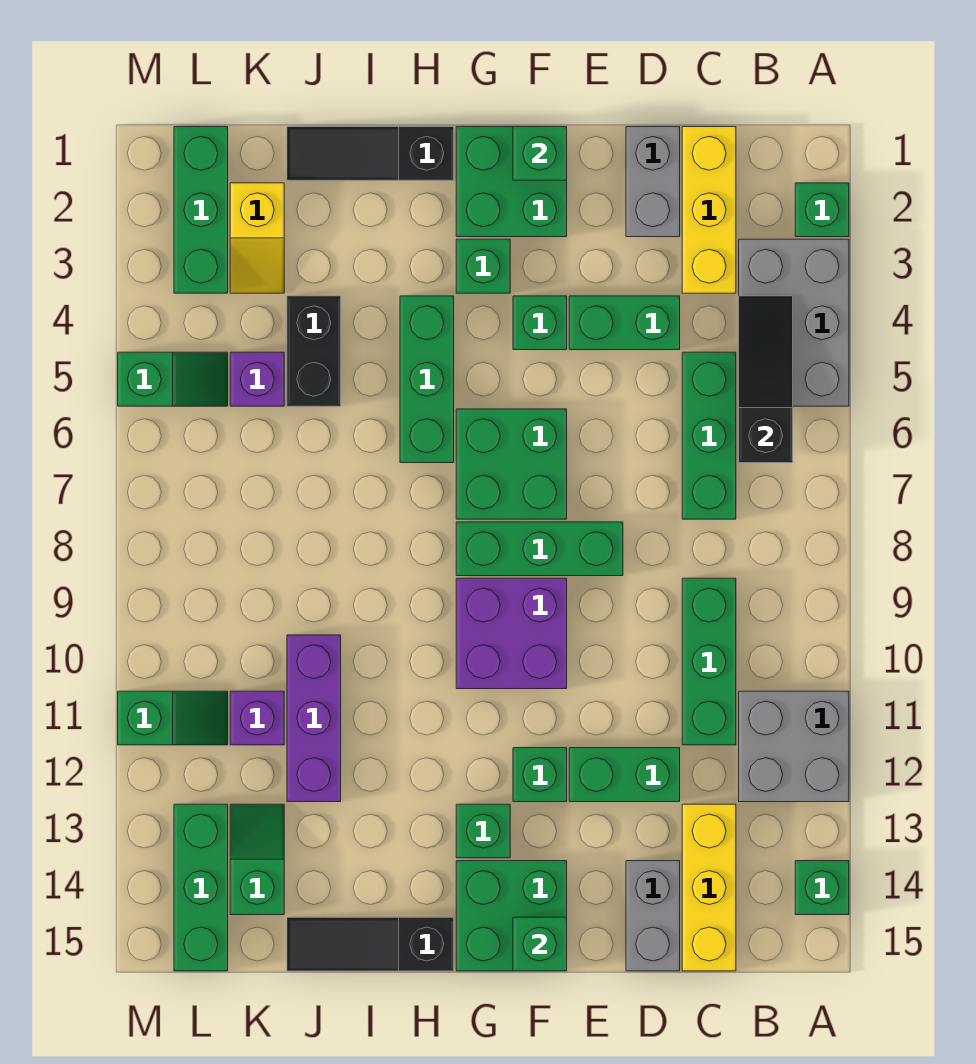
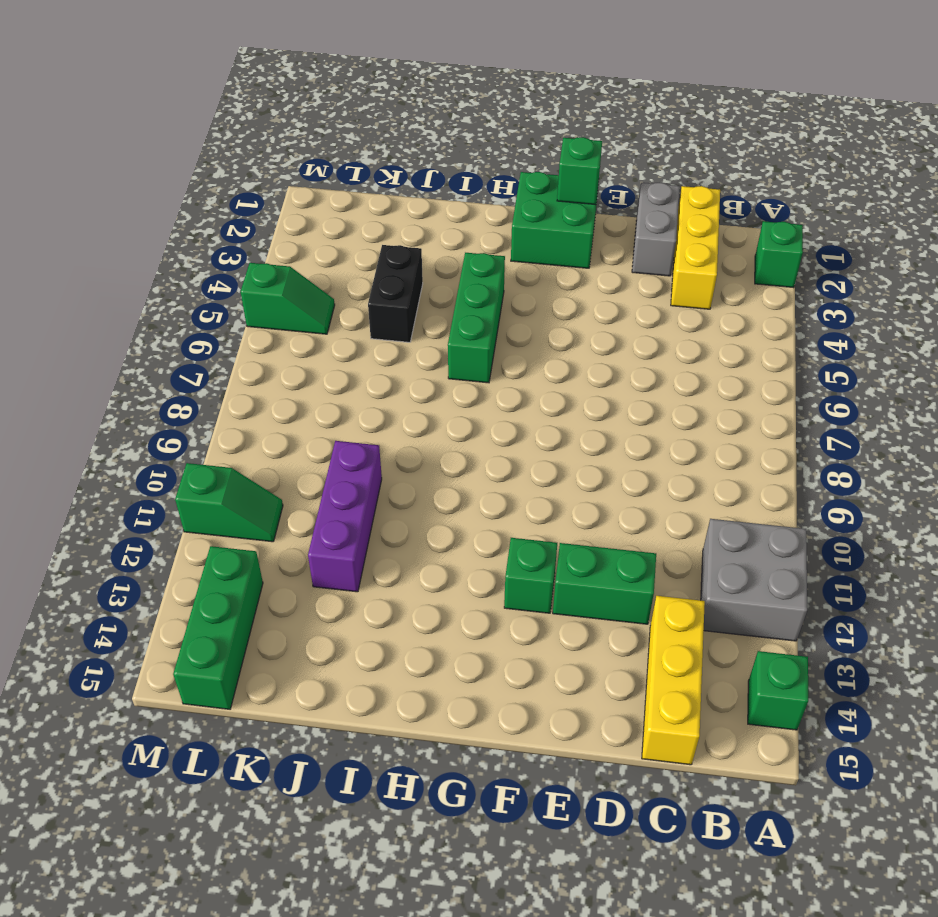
none -> grey 2x3 brick [739,239,849,406]
none -> green 1x3 brick [682,352,736,519]
none -> green 1x3 brick [682,578,736,745]
none -> green 1x2 brick [569,296,680,350]

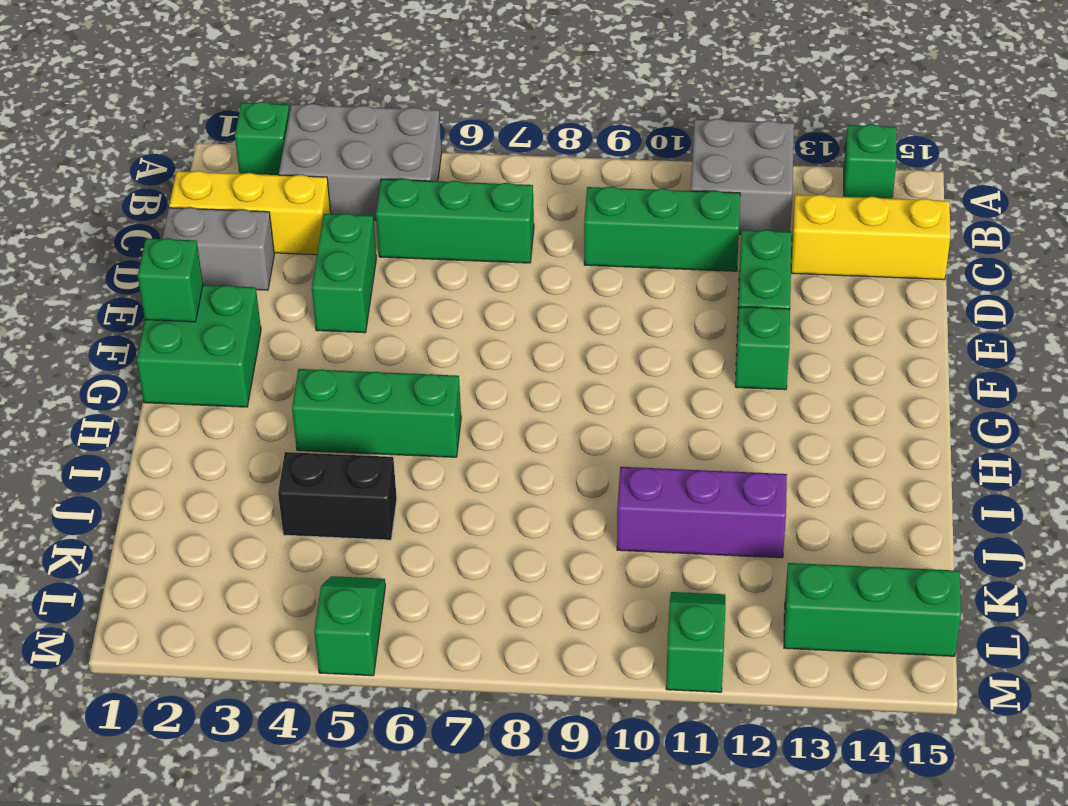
none -> grey 1x2 brick [626,861,680,971]
none -> green 1x3 brick [456,522,623,576]
none -> green 1x1 brick [513,296,567,350]
none -> green 2x2 brick [456,409,567,519]

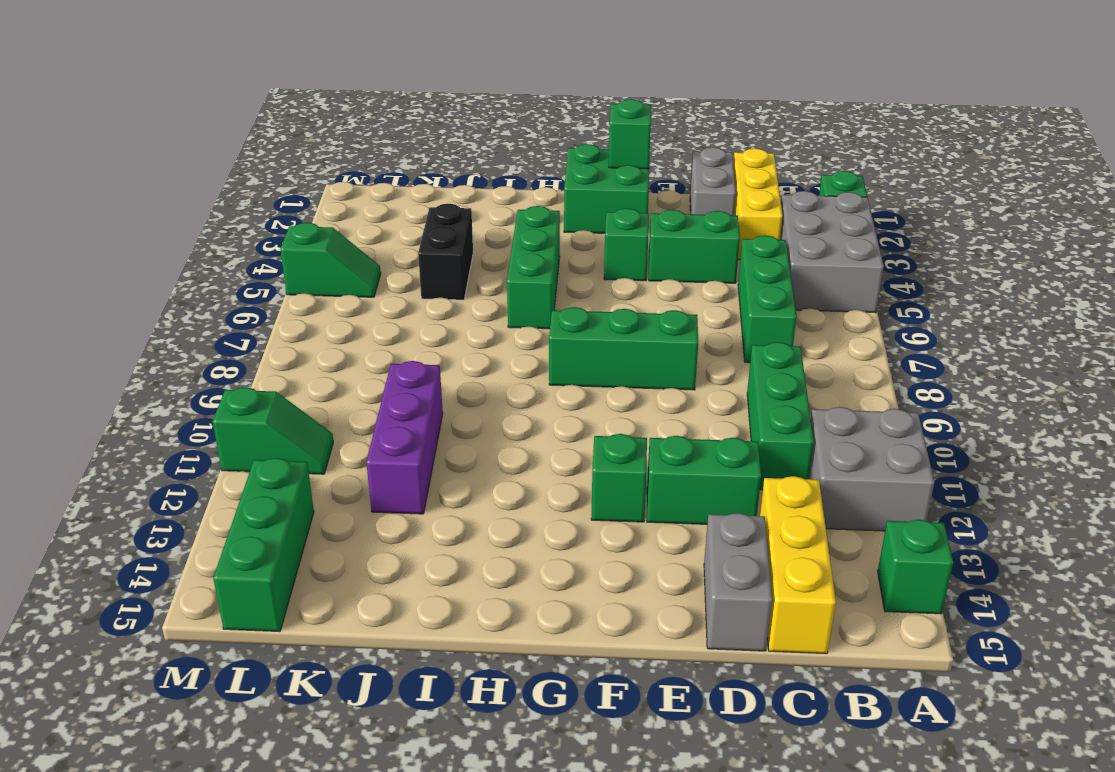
none -> green 2x2 brick [456,409,567,519]
none -> purple 2x2 brick [456,578,567,689]
none -> green 2x2 brick [456,861,567,971]
none -> green 1x1 brick [456,239,510,293]

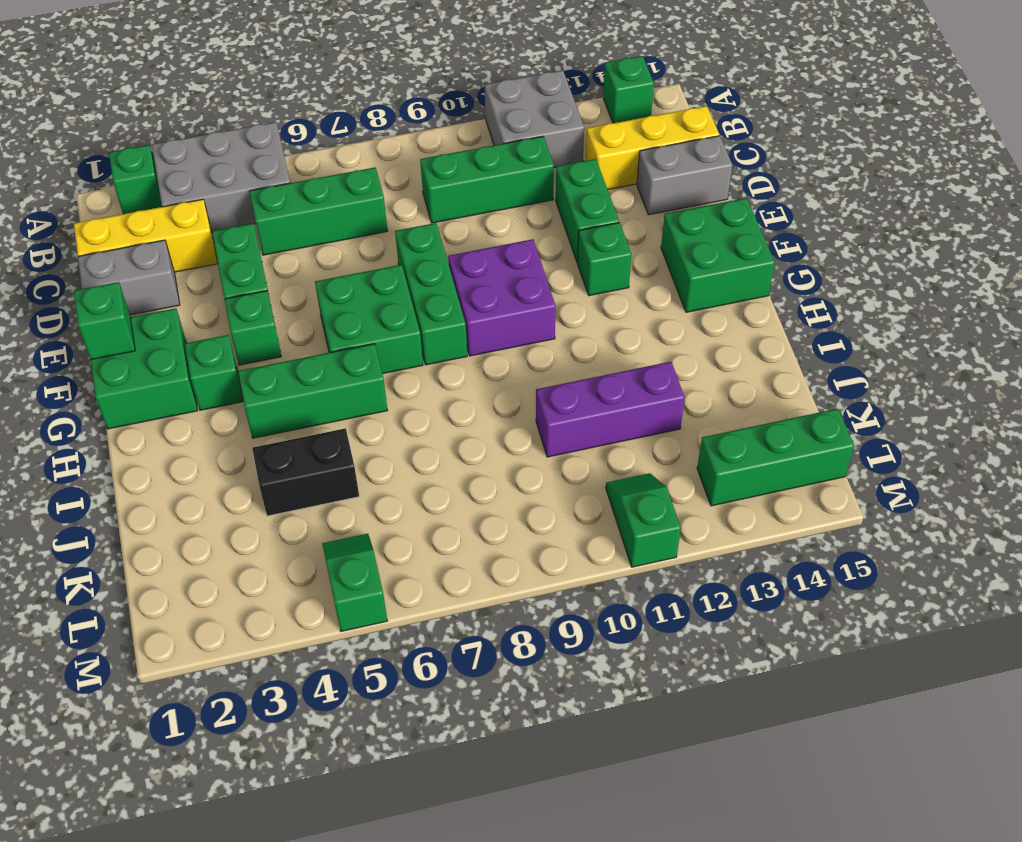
none -> green 1x1 brick [456,804,510,858]
none -> black 1x3 slope [287,127,454,180]
none -> black 1x3 slope [287,917,454,971]
none -> yellow 1x2 slope [230,183,284,293]

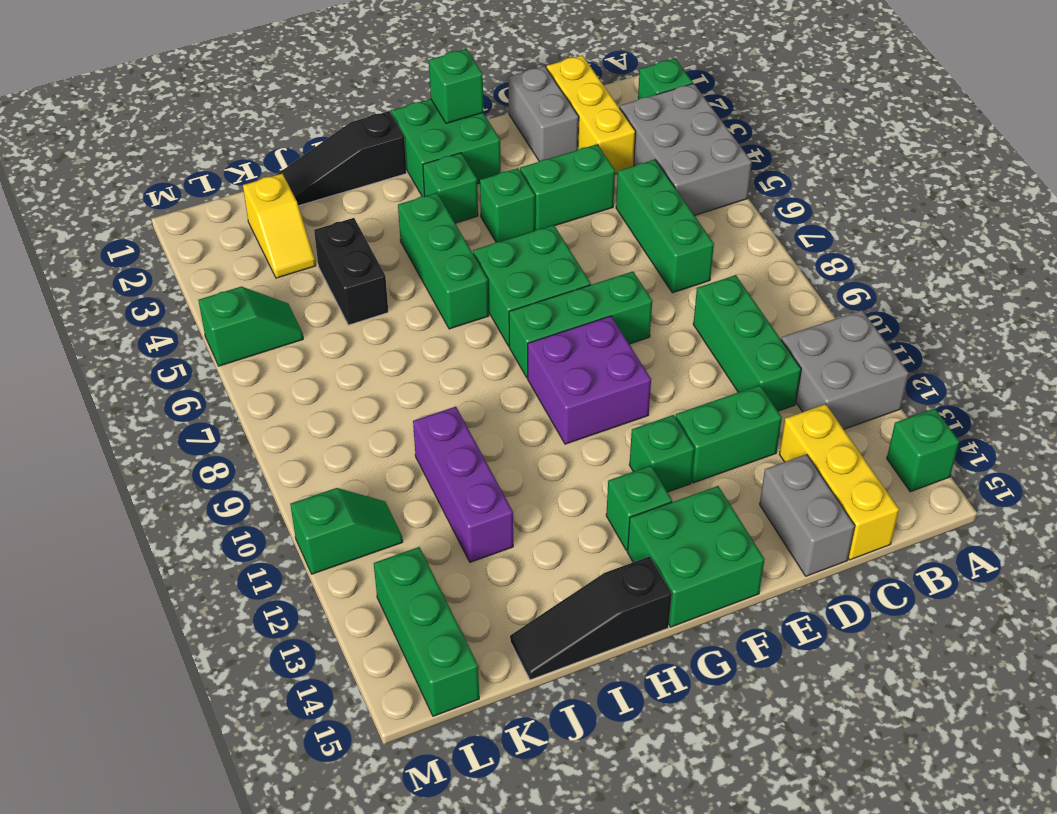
none -> purple 1x1 brick [230,352,284,406]
none -> purple 1x1 brick [230,691,284,745]
none -> green 1x2 slope [230,804,284,915]
none -> green 1x3 brick [174,127,228,293]

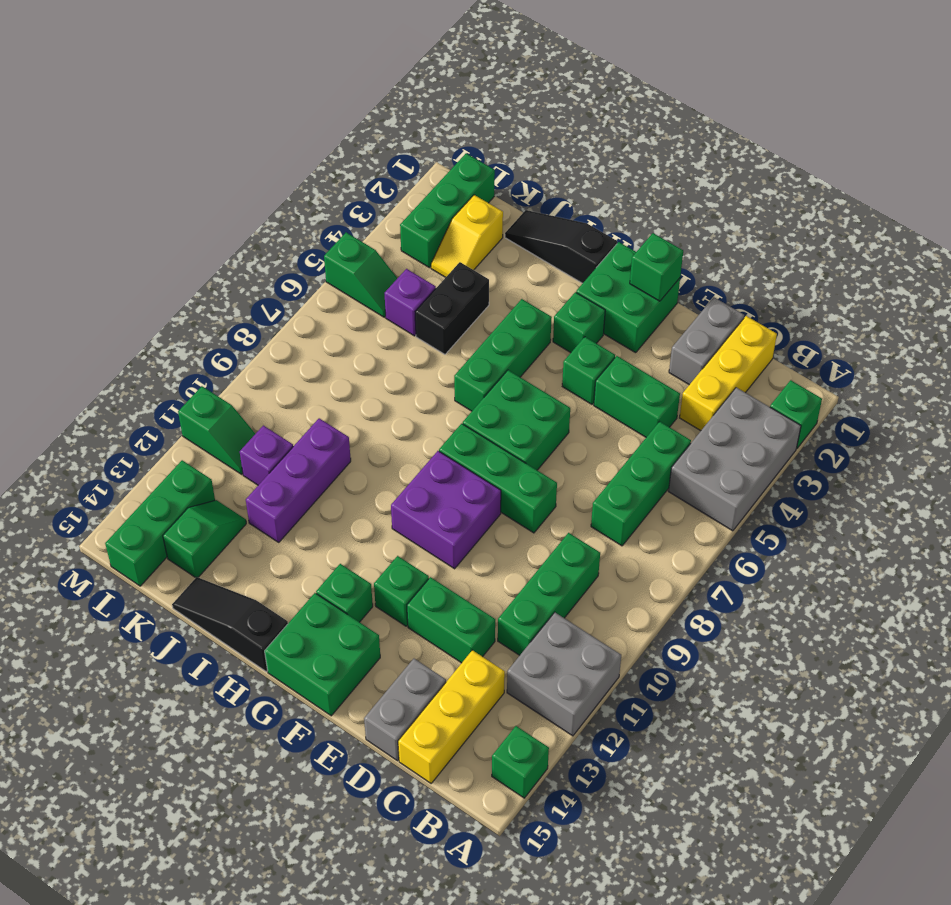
none -> black 1x3 slope [739,296,793,463]
none -> green 1x1 brick [513,917,567,971]

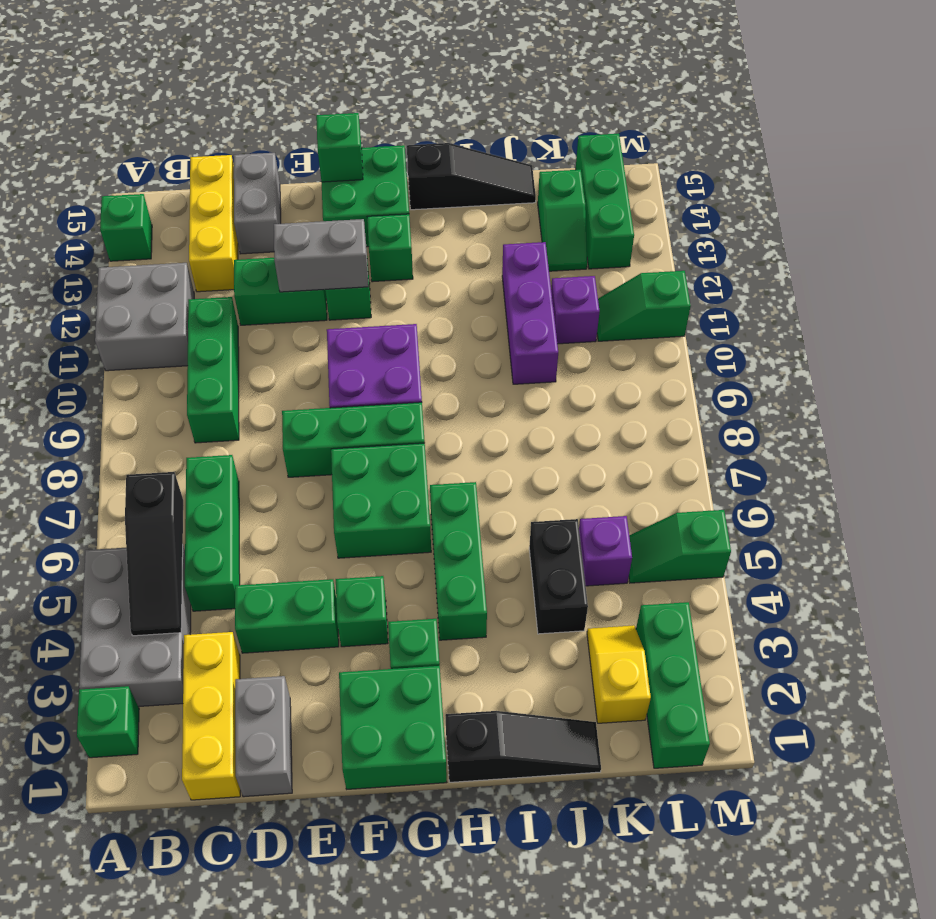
grey 1x2 brick [274,219,369,292] -> none
none -> green 1x1 brick [513,127,567,180]

